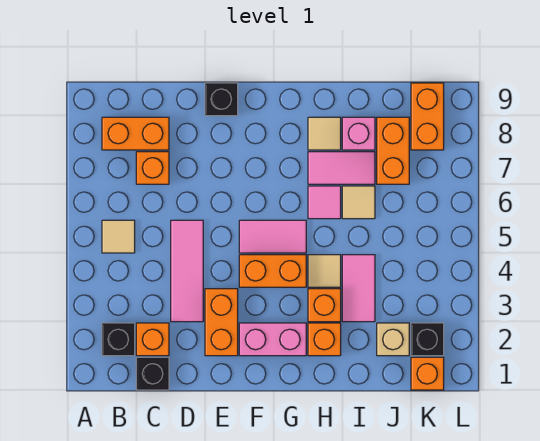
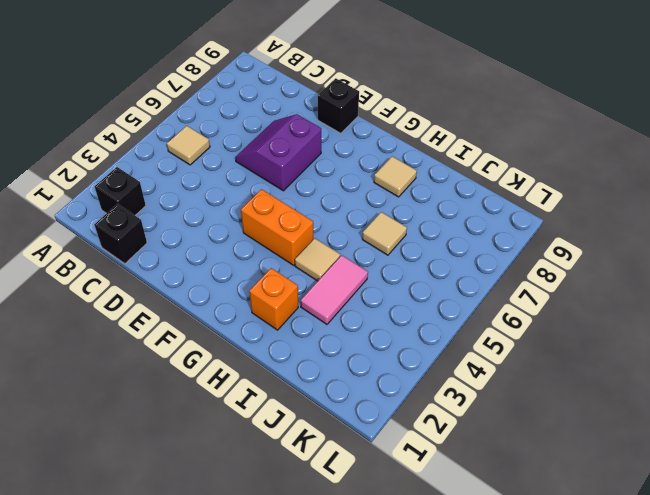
purple 2x2 slope [235,114,321,191] -> none
none -> orange 1x2 brick [102,117,169,150]
none -> orange 1x1 brick [136,323,169,356]
none -> orange 1x1 brick [136,152,169,184]

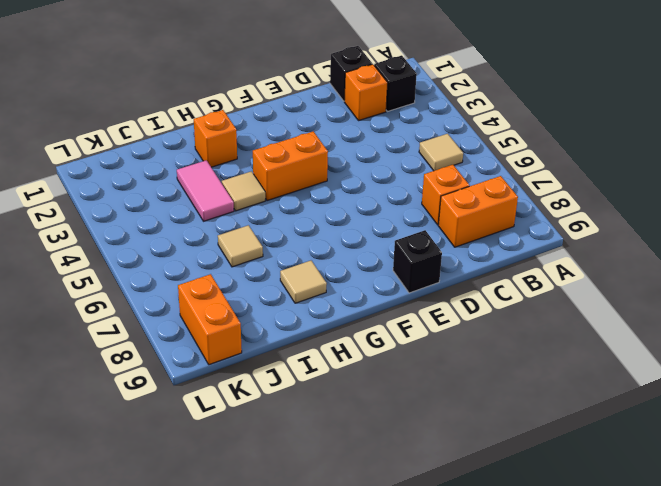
none -> pink 1x3 tile [171,220,203,322]
none -> orange 1x2 brick [205,289,238,356]
none -> pink 1x2 brick [239,323,306,356]

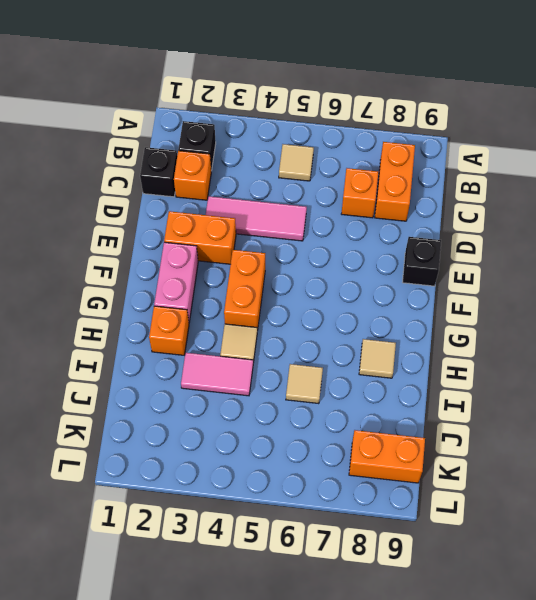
none -> pink 1x2 tile [239,220,306,253]
none -> orange 1x1 brick [308,289,341,322]
none -> pink 1x1 tile [308,186,341,219]

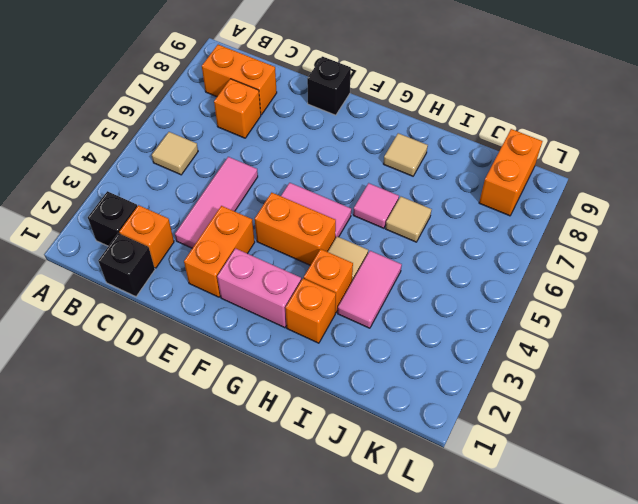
none -> pink 1x2 tile [308,152,375,184]
none -> pink 1x1 brick [342,117,375,150]
none -> tan 1x1 brick [377,323,409,356]

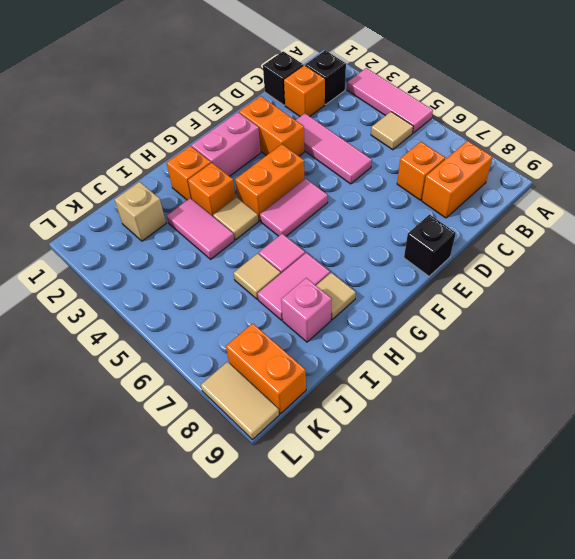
pink 1x3 tile [347,68,433,133] -> none
tan 1x2 tile [201,362,279,439] -> none
none -> orange 1x2 brick [377,117,409,184]
none -> orange 1x1 brick [411,357,444,390]
none -> black 1x1 brick [411,323,444,356]

